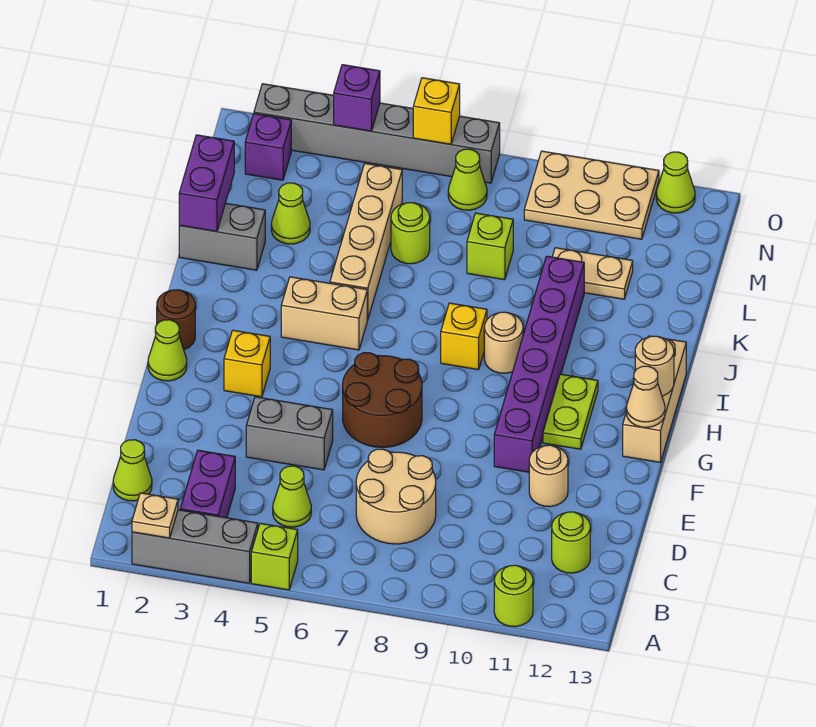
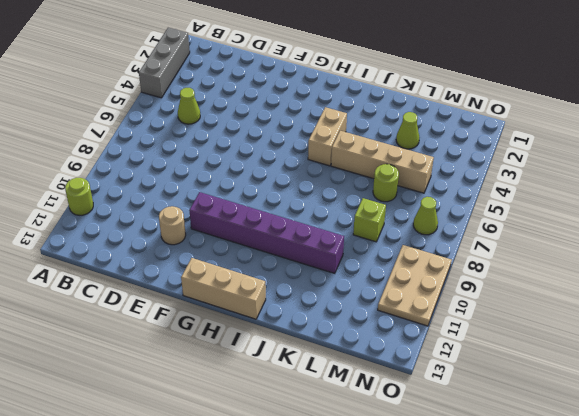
none -> lime 1x1 brick [251,523,298,590]
none -> purple 1x2 brick [180,450,235,518]
none -> lime 1x1 cone [113,440,152,501]
none -> tan 2x2 round brick [356,449,436,544]

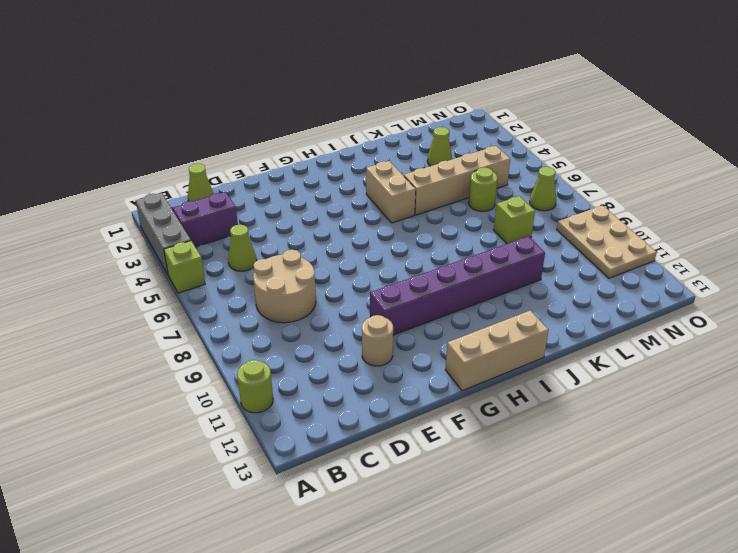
none -> lime 1x1 round brick [552,512,590,573]
none -> grey 1x2 brick [246,397,333,470]
none -> brown 2x2 round brick [343,353,422,447]
none -> lime 1x1 cone [148,320,187,381]

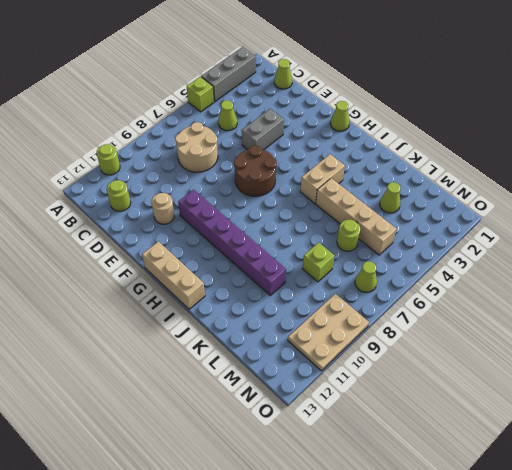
none -> purple 1x2 brick [180,450,235,518]
none -> yellow 1x1 brick [224,330,270,397]
none -> lime 1x2 plate [543,374,598,449]
none -> brown 1x1 round brick [157,290,195,350]

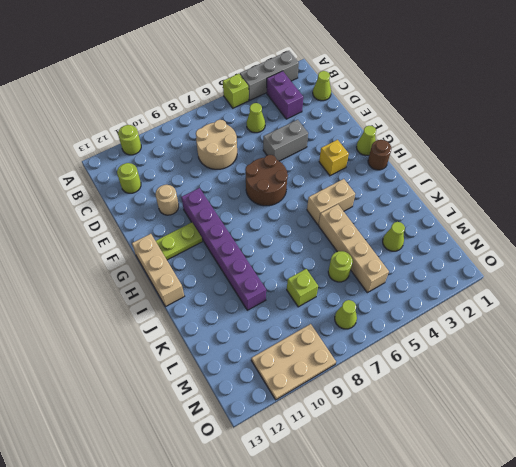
lime 1x2 plate [156,222,203,260] -> lime 1x2 plate turned to [543,374,598,449]
none -> yellow 1x1 brick [441,303,487,370]
none -> tan 1x1 round brick [484,312,523,373]
none -> grey 1x2 brick [179,203,265,270]
none -> tan 1x2 plate [552,248,633,299]

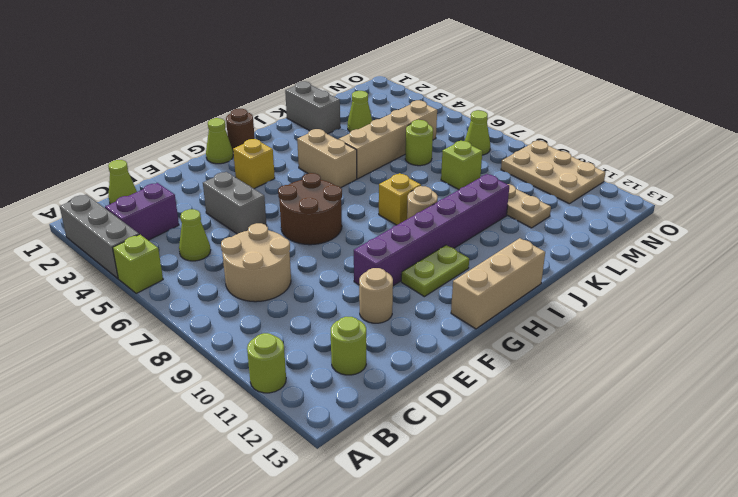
none -> purple 1x1 brick [245,114,291,180]
none -> grey 1x6 brick [254,84,500,183]
none -> lime 1x1 cone [656,152,695,213]
none -> tan 1x1 plate [132,493,178,538]

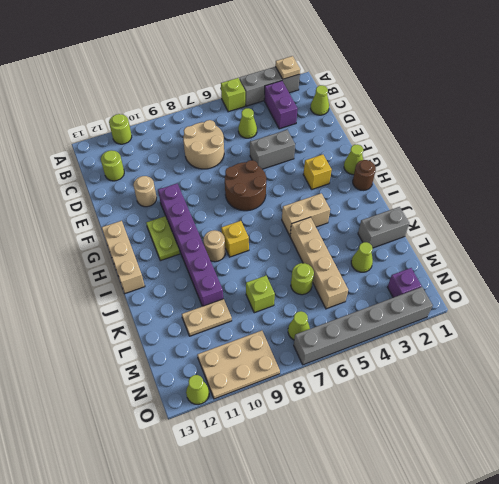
none -> tan 1x1 cone [626,366,665,427]
none -> tan 1x1 round brick [635,336,674,396]
none -> purple 1x2 brick [179,135,234,232]
none -> purple 1x1 brick [334,65,380,131]

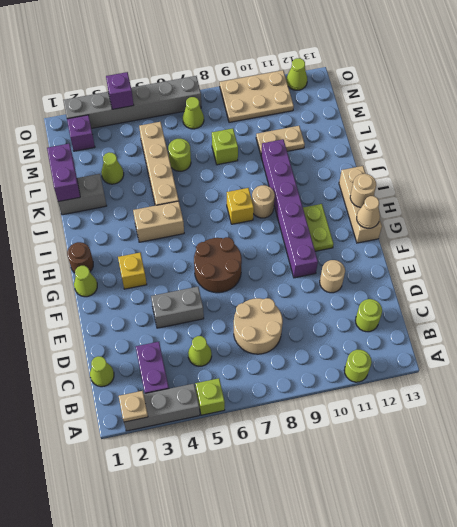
none -> yellow 1x1 brick [413,78,460,144]

